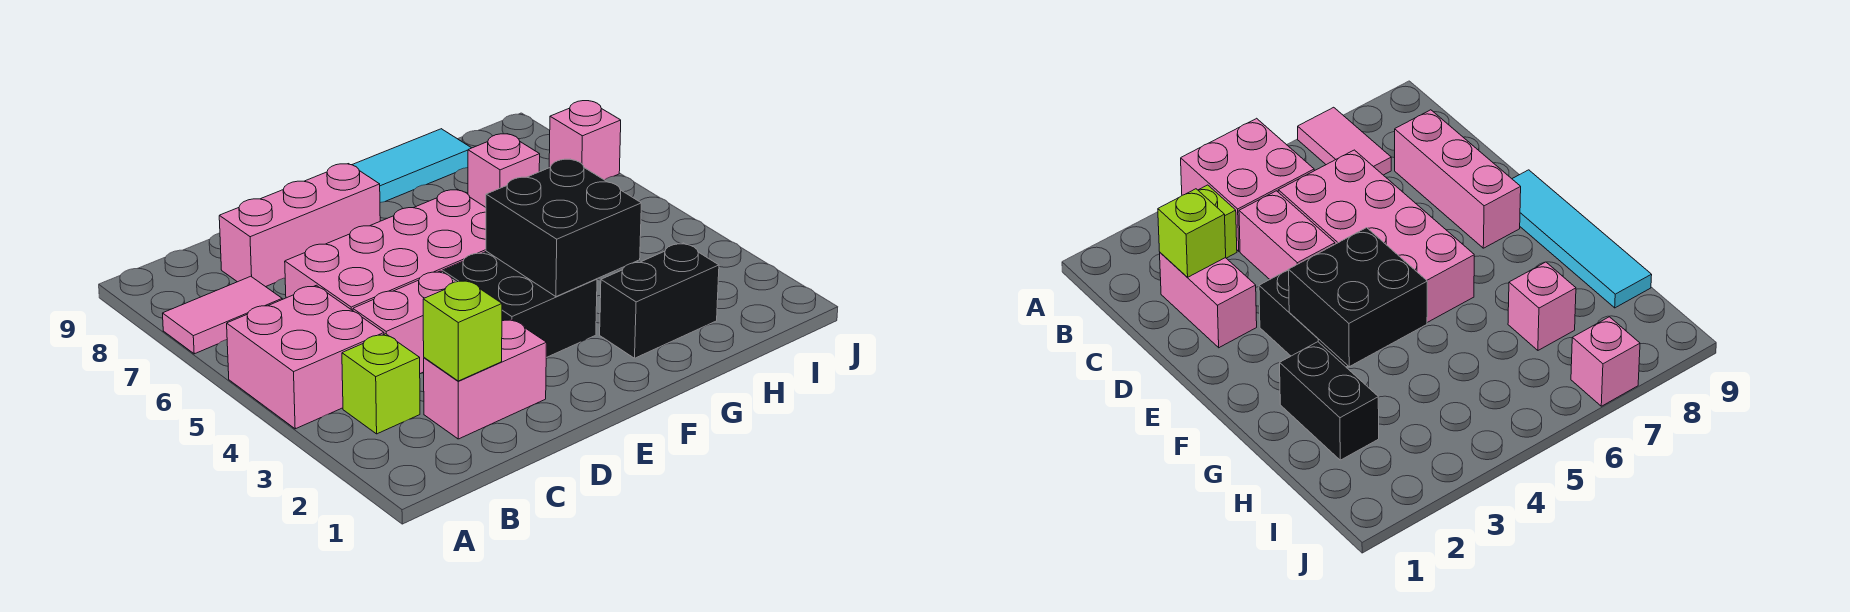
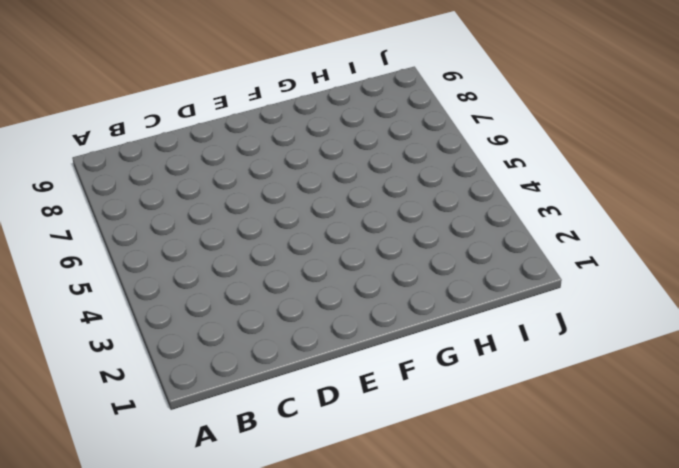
none -> pink 2x2 brick [227,285,384,429]
none -> pink 1x2 tile [163,276,282,354]
none -> lime 1x1 brick [342,334,420,434]

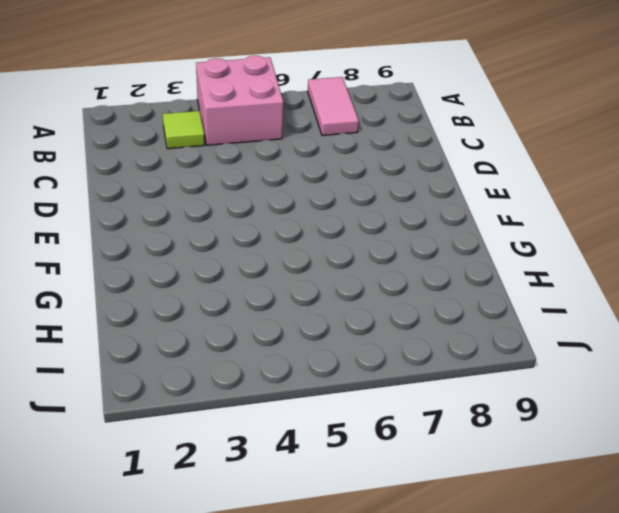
lime 1x1 tile [163,111,205,149] -> lime 1x1 brick [342,334,420,434]
none -> pink 1x2 brick [424,319,547,439]
none -> pink 1x2 brick [353,271,456,374]
none -> pink 2x4 brick [285,189,486,311]

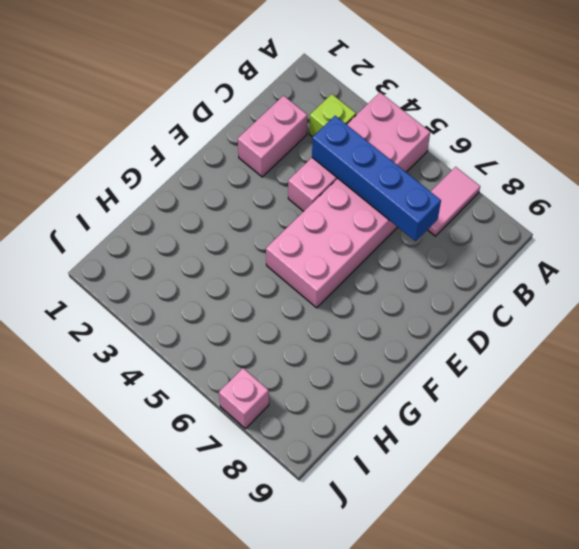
blue 1x4 brick [312,116,441,241] -> none
none -> pink 1x3 brick [219,164,380,287]
none -> black 2x2 brick [442,251,597,358]
none -> cyan 1x4 tile [352,129,471,203]

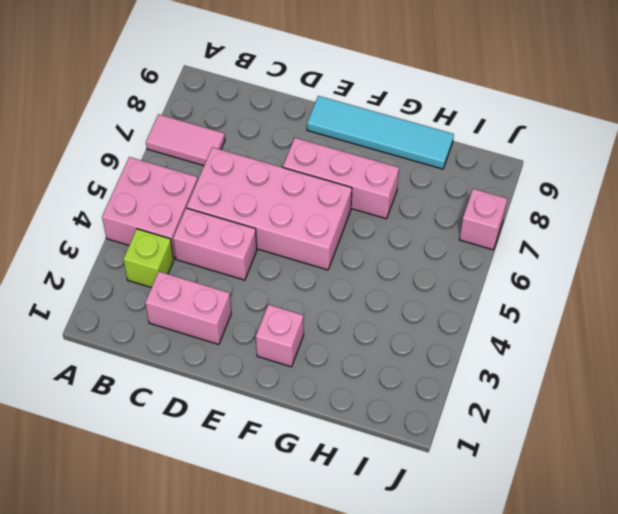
pink 1x3 brick [283,138,399,219] -> pink 1x3 brick moved to [219,164,380,287]
pink 1x1 brick [256,305,304,367] -> pink 1x1 brick moved to [468,134,540,207]
none -> black 2x2 brick [442,251,597,358]
none -> black 1x2 brick [600,243,719,358]
none -> lime 1x1 brick [423,280,502,381]

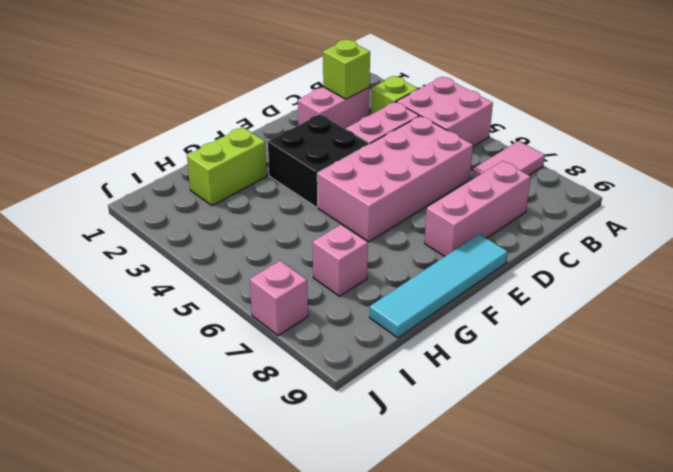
lime 1x2 brick [187,127,267,206] -> black 1x2 brick [600,243,719,358]
none -> black 2x2 brick [486,159,641,297]

